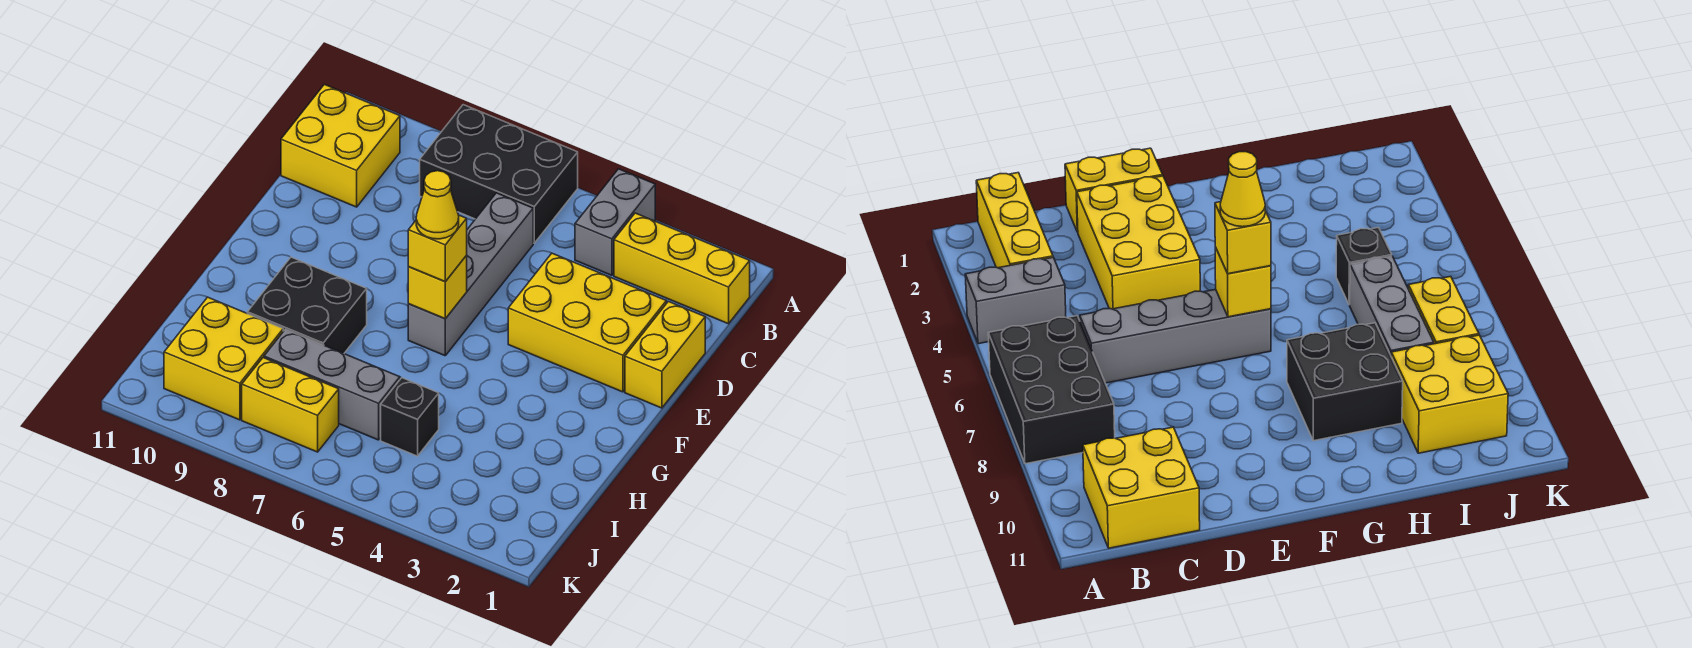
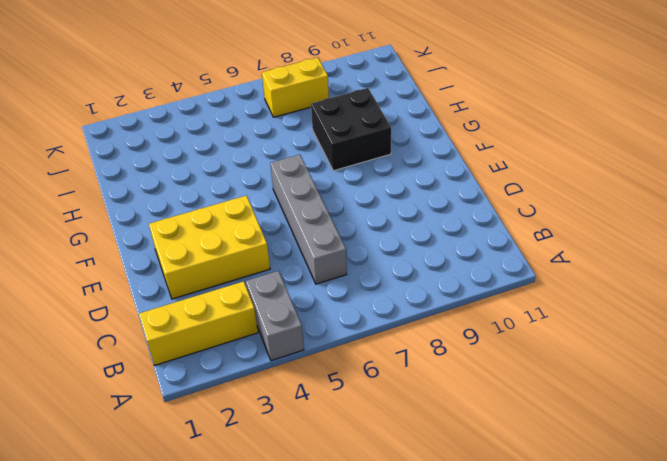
none -> black 2x3 brick [420,105,578,243]
none -> yellow 2x2 brick [281,84,400,207]
none -> yellow 1x2 brick [625,302,705,408]

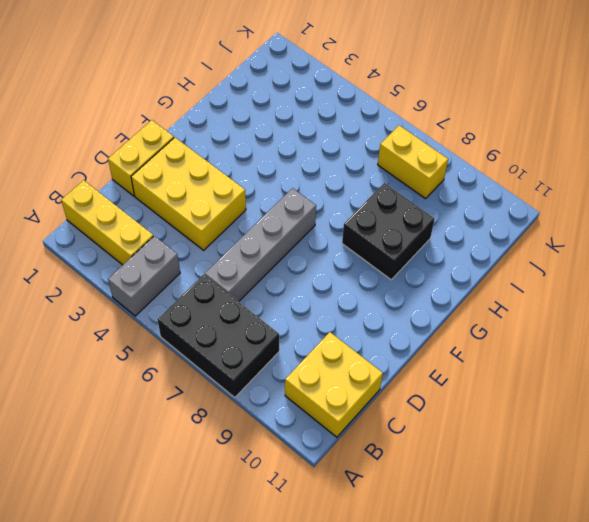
none -> black 1x1 brick [381,378,439,456]
none -> grey 1x3 brick [264,329,400,440]
none -> yellow 2x2 brick [164,297,283,420]

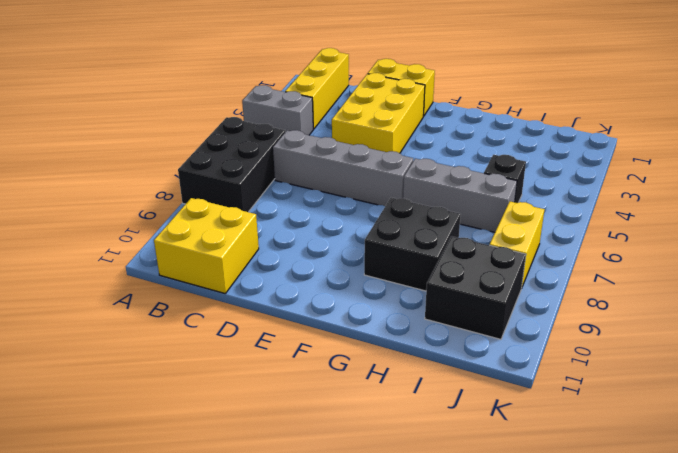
grey 1x3 brick [403,158,517,232] -> grey 1x3 brick turned to [264,329,400,440]
black 2x2 brick [425,236,526,339] -> yellow 2x2 brick [164,297,283,420]
none -> yellow 1x1 brick [408,255,467,319]
none -> yellow 1x1 brick [408,215,467,282]
none -> yellow 1x1 cone [416,171,459,239]

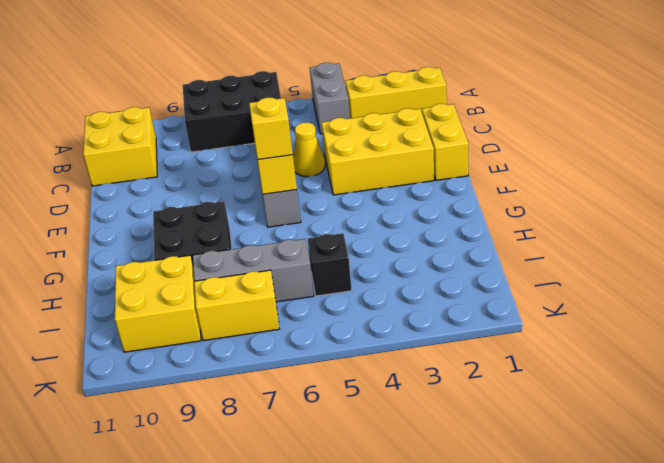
yellow 1x1 cone [293,123,325,177] -> yellow 1x1 cone moved to [416,171,459,239]

